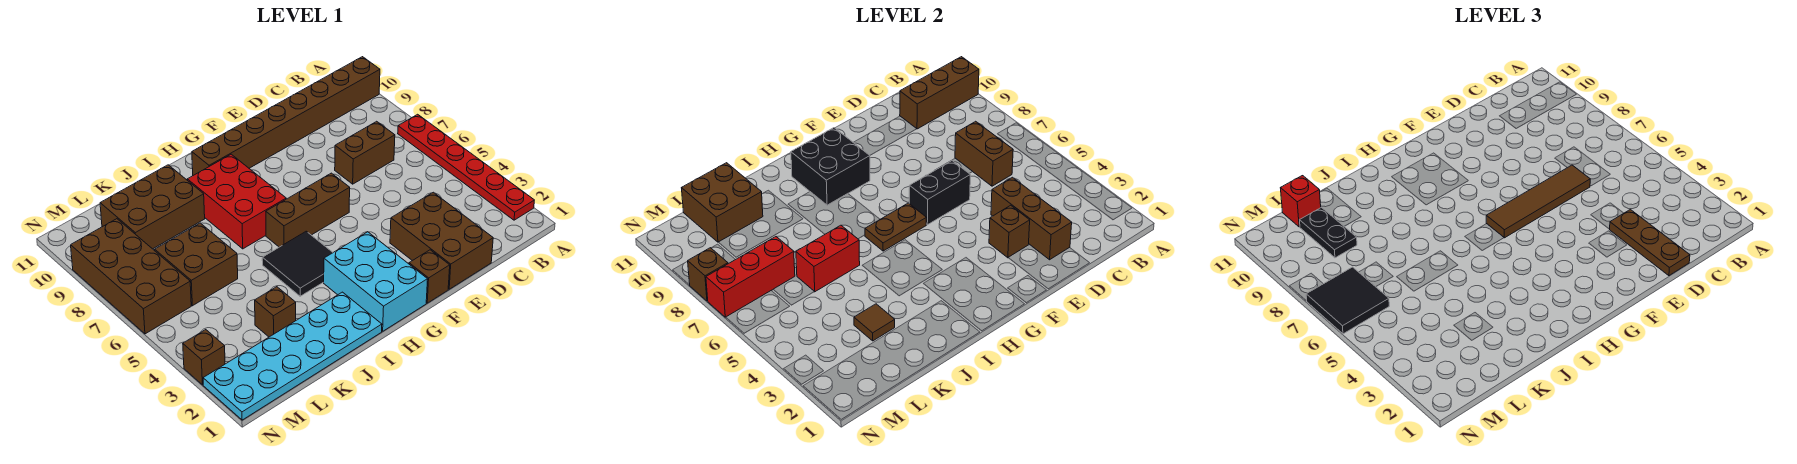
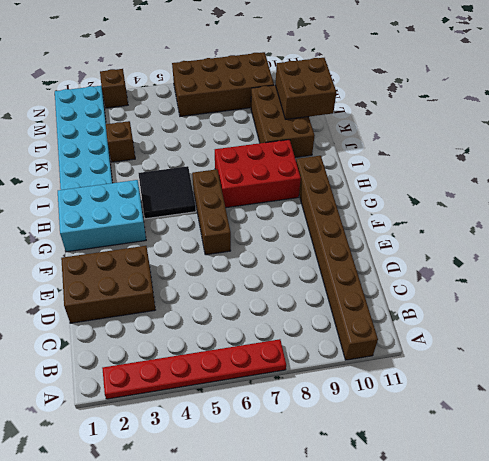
none -> brown 1x2 brick [335,121,395,184]
none -> brown 1x1 brick [409,250,450,303]
none -> brown 2x2 brick [154,223,238,306]
none -> brown 1x3 brick [900,57,979,129]

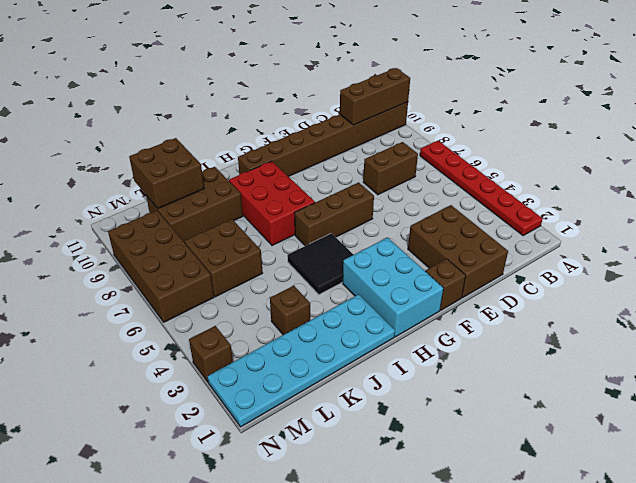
none -> brown 1x2 brick [955,121,1013,186]
none -> brown 1x3 brick [991,177,1072,260]
none -> brown 1x1 brick [989,205,1030,258]
none -> black 1x2 brick [909,161,970,225]

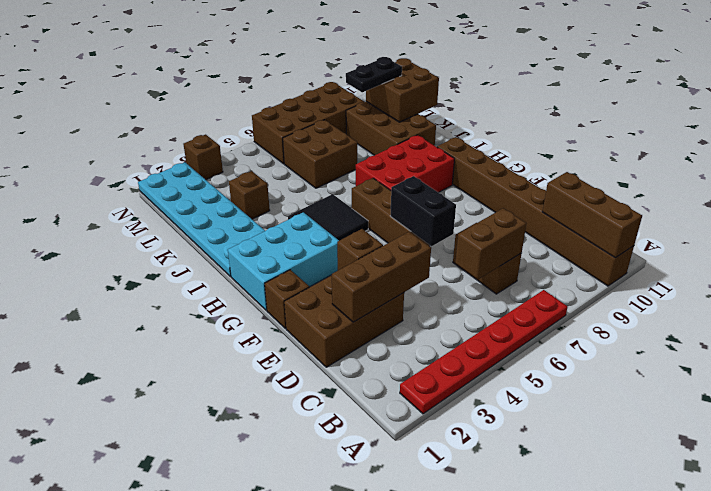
none -> brown 1x2 plate [865,203,926,251]
none -> black 2x2 brick [791,128,870,205]
none -> red 1x2 brick [796,225,860,292]
none -> brown 1x1 tile [854,304,895,341]

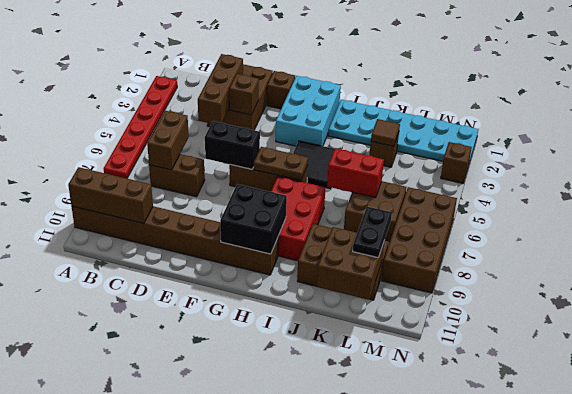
none -> red 1x3 brick [706,237,795,317]
none -> brown 1x1 brick [687,248,728,301]
none -> brown 1x3 plate [1610,209,1690,276]
none -> brown 1x4 tile [1486,165,1590,238]

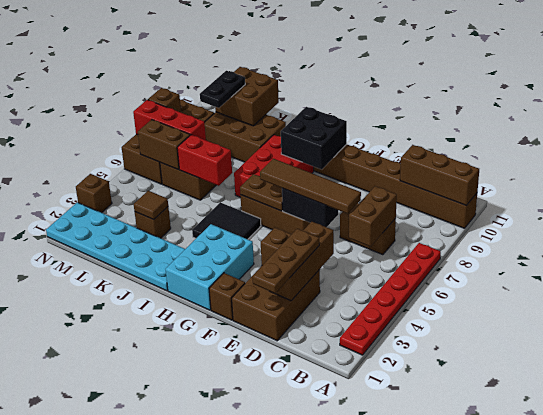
brown 1x2 brick [138,120,190,170] -> none
none -> red 1x1 brick [1281,176,1321,227]
none -> black 2x2 tile [1306,267,1389,334]

